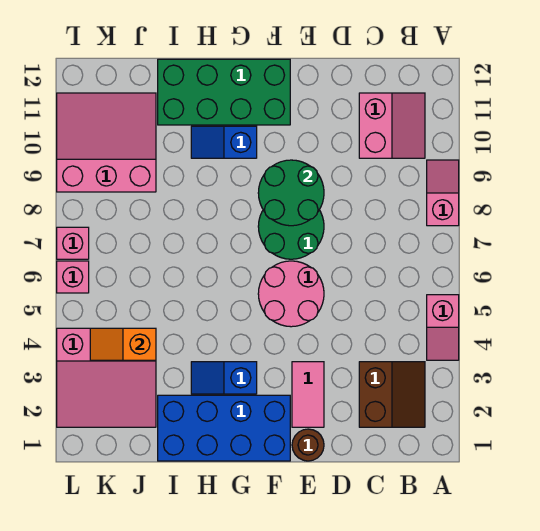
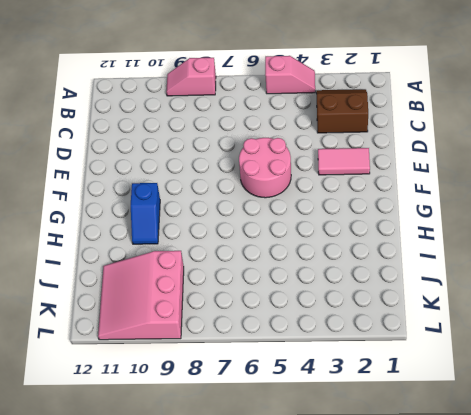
none -> pink 2x2 slope [359,93,425,158]
none -> brown 1x1 round brick [292,429,324,461]
none -> green 2x2 round brick [258,210,324,259]

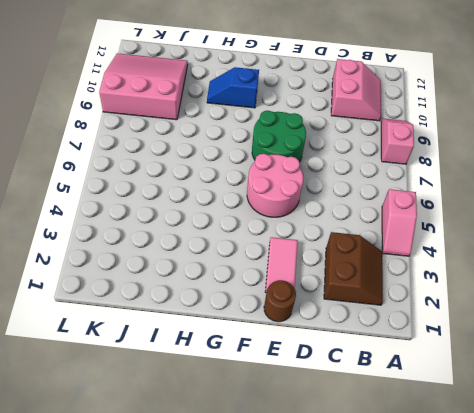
none -> blue 2x4 brick [158,395,290,461]
none -> green 2x4 brick [158,59,290,125]
none -> blue 1x2 slope [191,362,257,394]

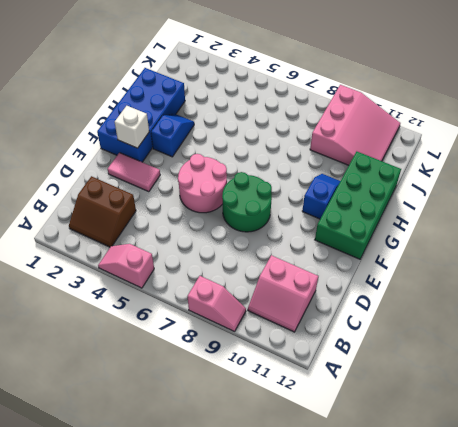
white 1x1 brick [115,106,149,148] -> none
none -> brown 1x1 round brick [292,429,324,461]
none -> pink 3x3 slope [57,328,156,427]
none -> pink 1x1 brick [57,261,89,293]

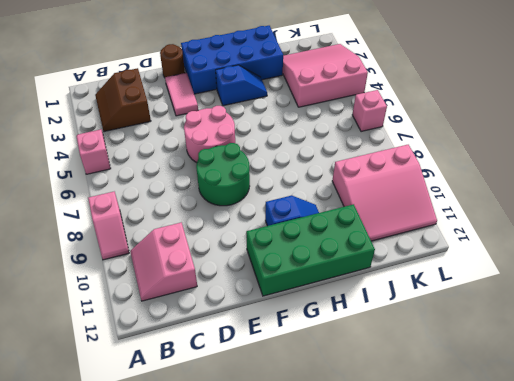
none -> pink 1x1 brick [57,227,89,259]
none -> green 2x2 round brick [258,160,324,226]
none -> orange 1x2 slope [90,328,156,360]

